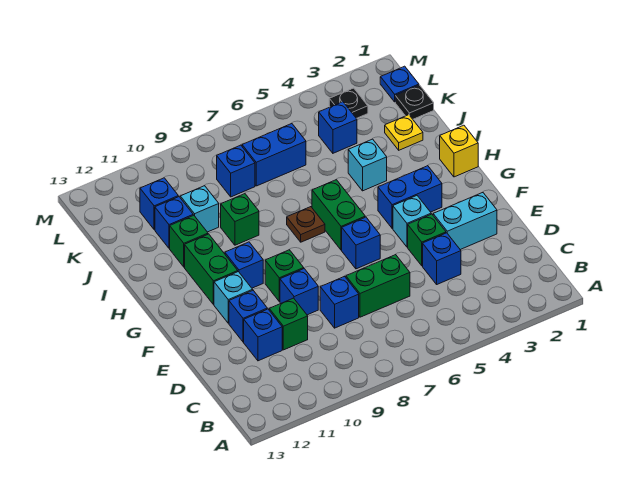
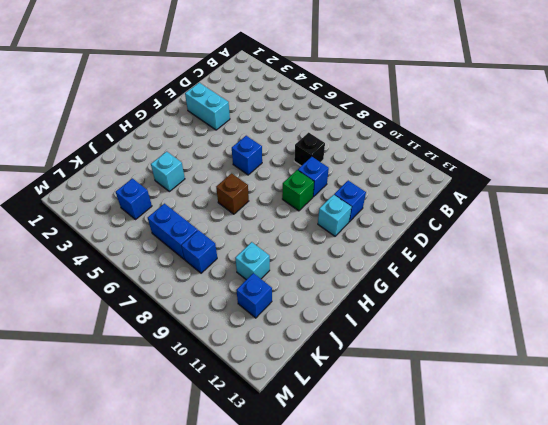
black 1x1 brick [294,133,325,166] -> blue 1x1 brick [320,276,359,328]
brown 1x1 brick [216,173,249,214] -> brown 1x1 plate [287,207,325,242]
none -> blue 1x1 brick [423,233,461,284]
none -> green 1x2 brick [346,255,410,317]
none -> green 1x1 brick [269,298,308,350]
none -> blue 1x1 brick [244,309,282,361]

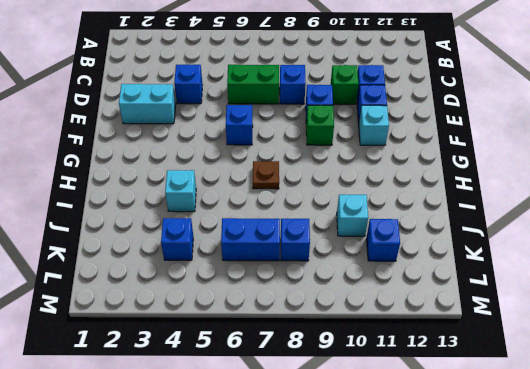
none -> green 1x1 brick [408,214,446,266]
none -> cyan 1x1 brick [393,196,431,247]
none -> blue 1x2 brick [378,166,442,228]
none -> green 1x2 brick [312,180,365,250]

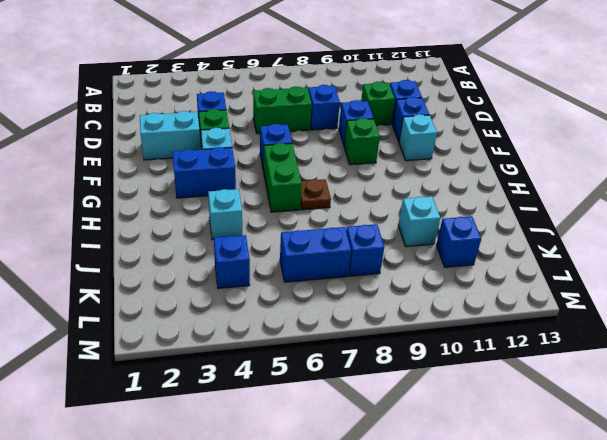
none -> blue 1x1 brick [225,242,263,288]
none -> green 1x2 brick [185,234,238,305]
none -> yellow 1x1 brick [440,125,478,177]
none -> green 1x1 brick [221,194,259,245]

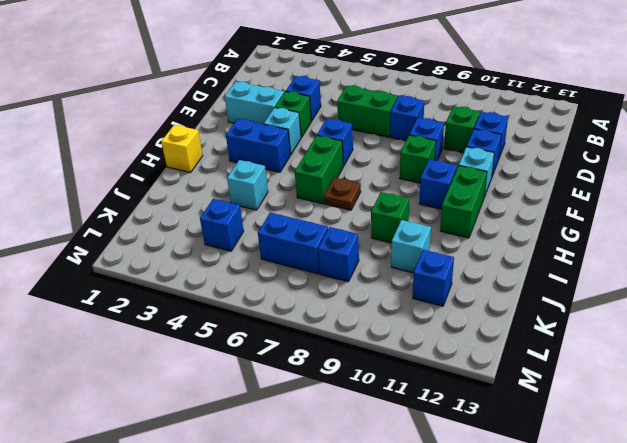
none -> green 1x1 brick [170,215,208,267]
none -> yellow 1x1 plate [385,115,423,150]
none -> blue 1x1 brick [155,197,193,248]
none -> black 1x1 plate [395,85,434,119]

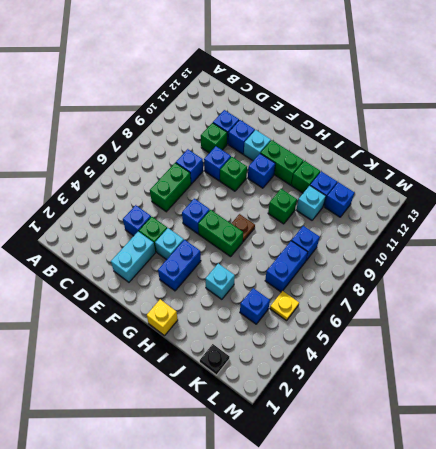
yellow 1x1 plate [270,291,299,321] -> yellow 1x1 plate moved to [385,115,423,150]
none -> blue 1x1 plate [380,66,419,102]
none -> black 1x1 plate [329,88,368,118]

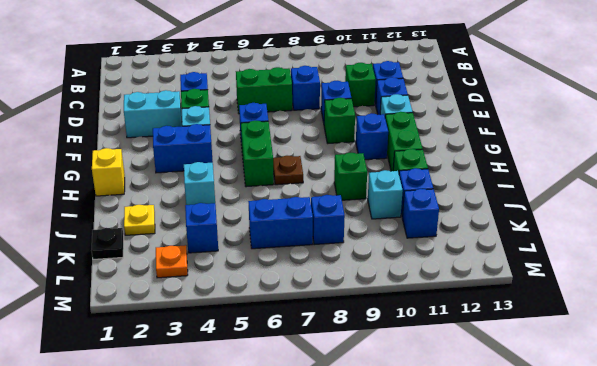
orange 1x1 plate [156,245,188,278] -> black 1x1 plate [329,88,368,118]
none -> blue 1x1 plate [380,66,419,102]

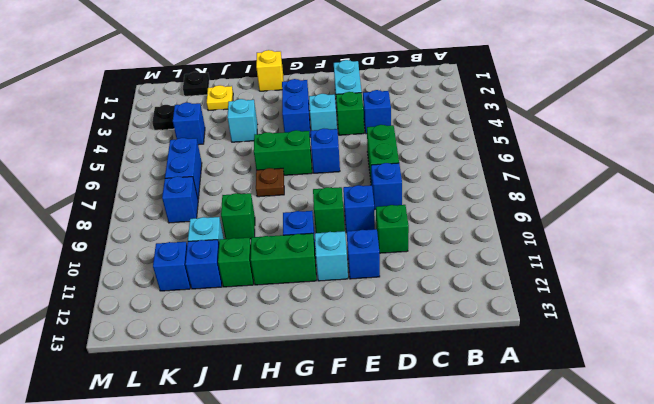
none -> blue 1x1 brick [244,309,282,361]
none -> blue 1x1 plate [380,66,419,102]

